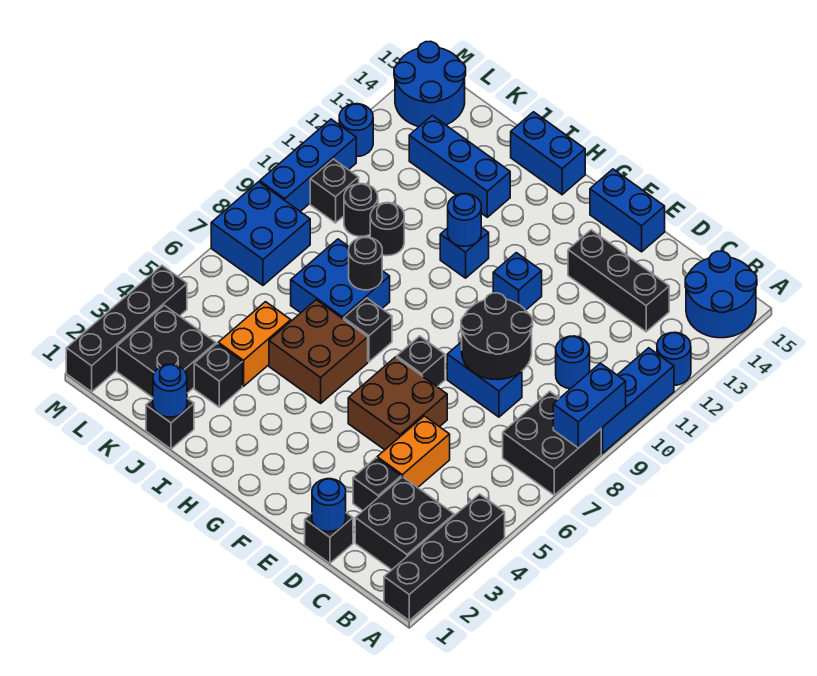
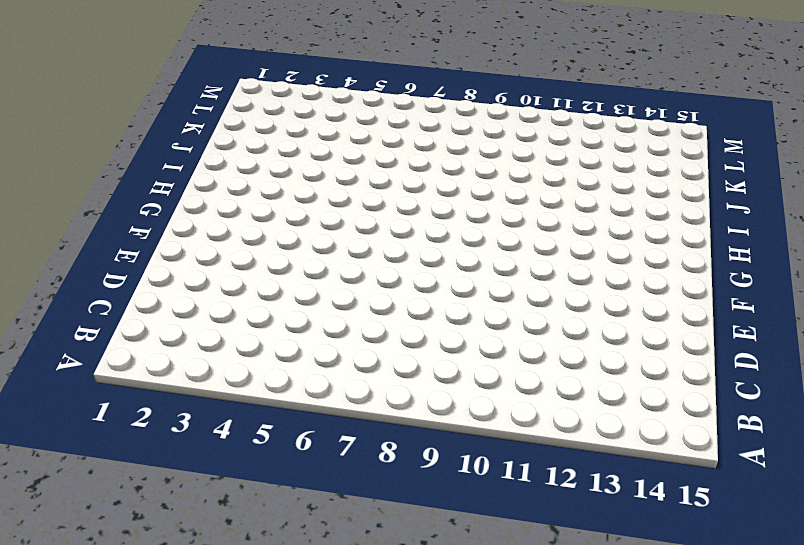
none -> black 1x4 brick [384,494,505,620]
none -> black 2x2 brick [503,392,601,495]
none -> blue 1x3 brick [601,348,674,453]
none -> blue 1x1 round brick [657,332,691,385]

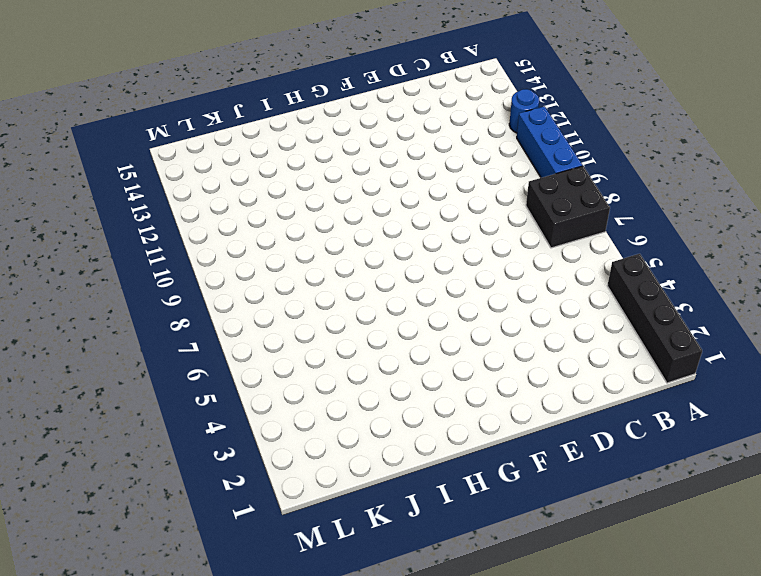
none -> blue 2x2 round brick [685,251,757,338]
none -> black 2x2 brick [355,477,454,570]
none -> blue 1x1 round brick [556,336,590,389]
none -> black 1x3 brick [568,230,669,332]

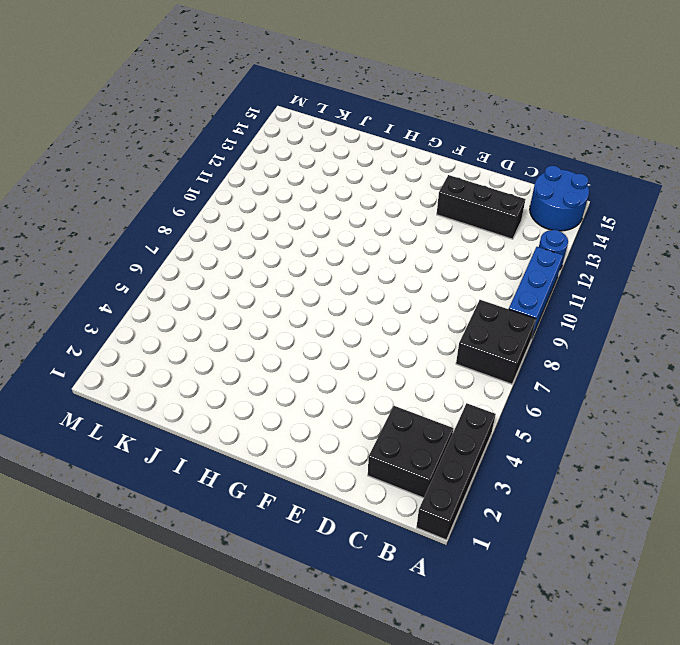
none -> blue 1x1 round brick [556,336,590,389]
none -> black 1x1 brick [305,513,353,563]
none -> black 1x1 brick [353,458,401,510]
none -> orange 1x2 brick [377,416,450,488]

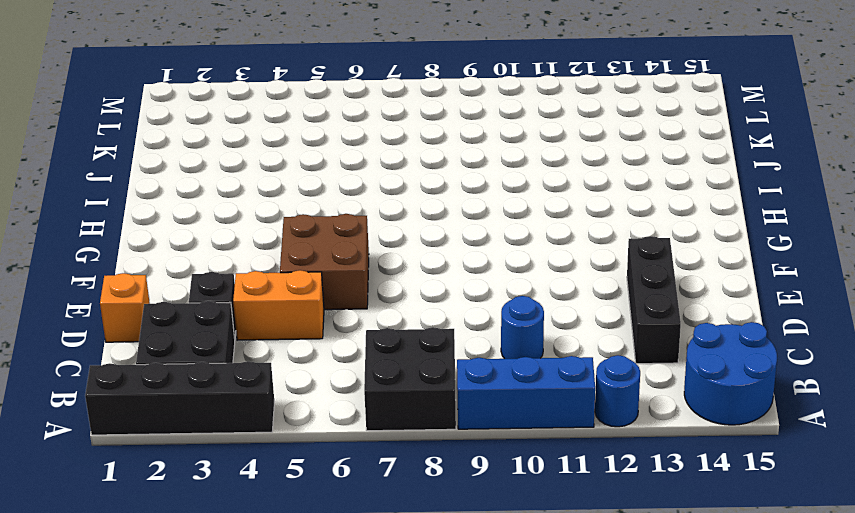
orange 1x1 brick [100,273,150,342] -> black 1x1 brick [305,513,353,563]
none -> blue 1x2 brick [447,342,522,417]
none -> blue 1x2 brick [590,169,665,252]
none -> black 1x1 brick [397,336,445,387]
none -> blue 1x1 brick [493,253,542,310]

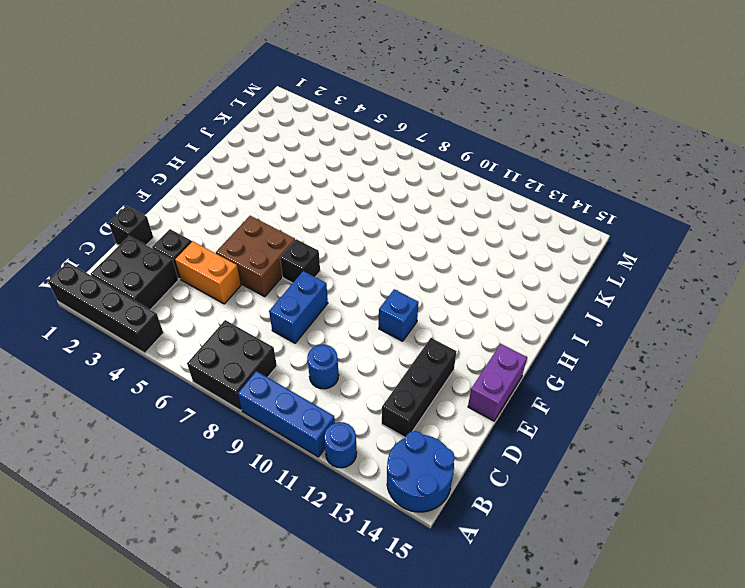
purple 1x2 brick [468,344,527,421] -> blue 1x2 brick [590,169,665,252]
none -> brown 2x2 brick [269,300,368,403]
none -> black 1x1 brick [344,298,392,362]
none -> blue 1x1 brick [440,227,489,278]
none -> blue 1x2 brick [511,112,585,195]

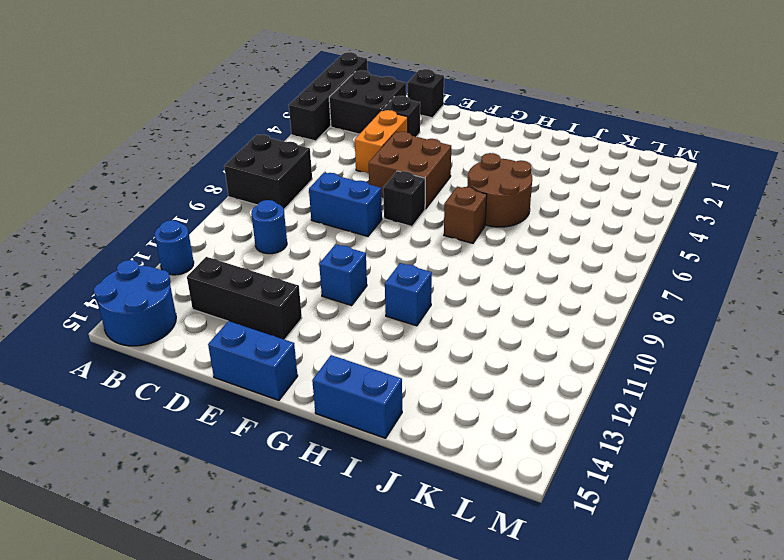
brown 2x2 round brick [467,153,532,227] -> brown 2x2 brick [269,300,368,403]
brown 1x1 brick [444,186,487,243] -> black 1x1 brick [344,298,392,362]
none -> blue 1x3 brick [601,348,674,453]
none -> blue 2x2 brick [291,239,390,319]
none -> blue 1x3 brick [409,115,510,217]
none -> black 1x1 brick [146,398,194,449]

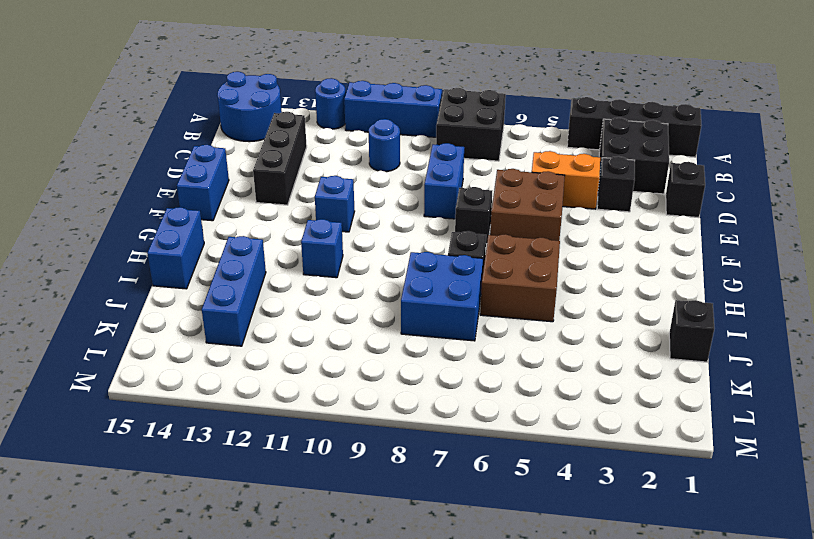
none -> black 1x1 brick [194,343,242,407]
none -> orange 1x2 brick [218,302,291,386]
none -> black 1x1 round brick [370,203,404,256]
none -> black 2x2 brick [117,305,216,398]

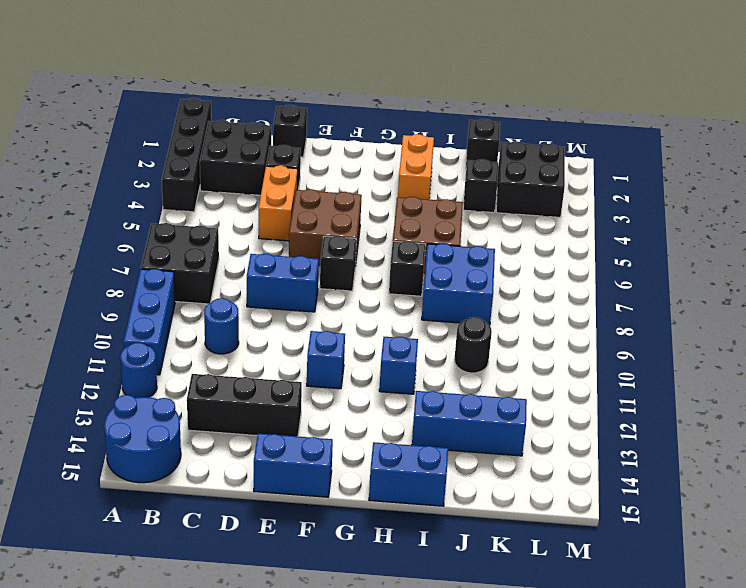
orange 1x2 brick [398,134,434,200] -> orange 1x2 brick moved to [218,302,291,386]
none -> black 1x1 round brick [344,184,378,237]
none -> blue 2x2 brick [211,182,310,285]
none -> black 1x1 brick [310,159,359,223]
none -> blue 2x2 round brick [394,41,466,127]

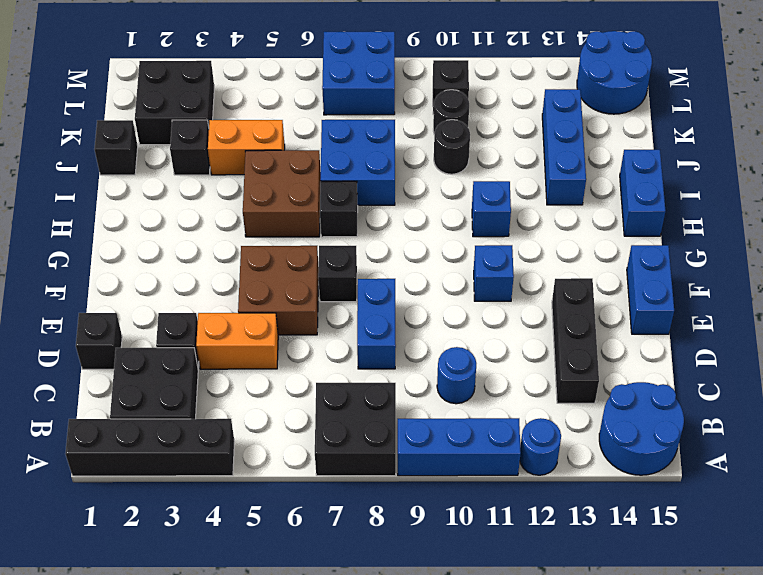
none -> black 1x4 brick [66,266,187,392]
none -> blue 1x3 brick [260,119,356,211]
none -> blue 1x1 round brick [339,104,373,157]
none -> blue 1x2 brick [553,363,626,448]

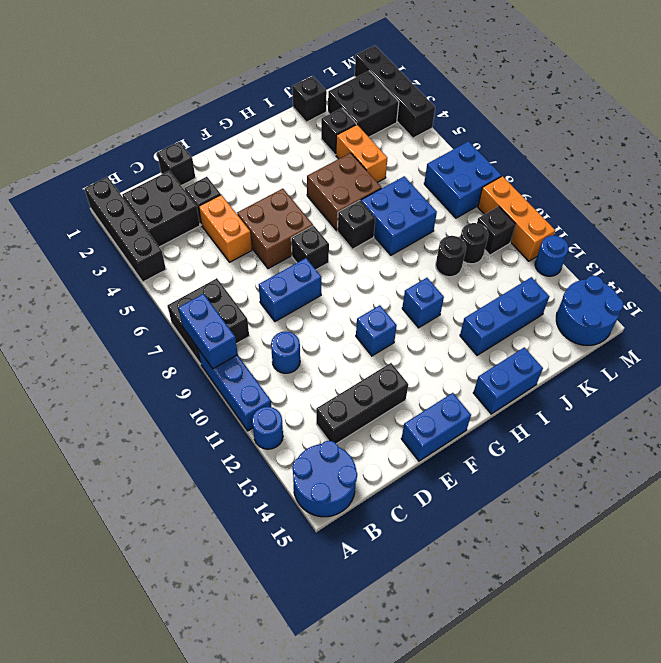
orange 1x3 brick [478,176,555,261] -> blue 1x3 brick [260,119,356,211]
none -> blue 1x1 round brick [312,479,346,532]
none -> black 2x2 round brick [461,293,533,380]
none -> blue 1x1 round brick [448,194,481,246]
none -> black 1x1 round brick [349,237,382,290]

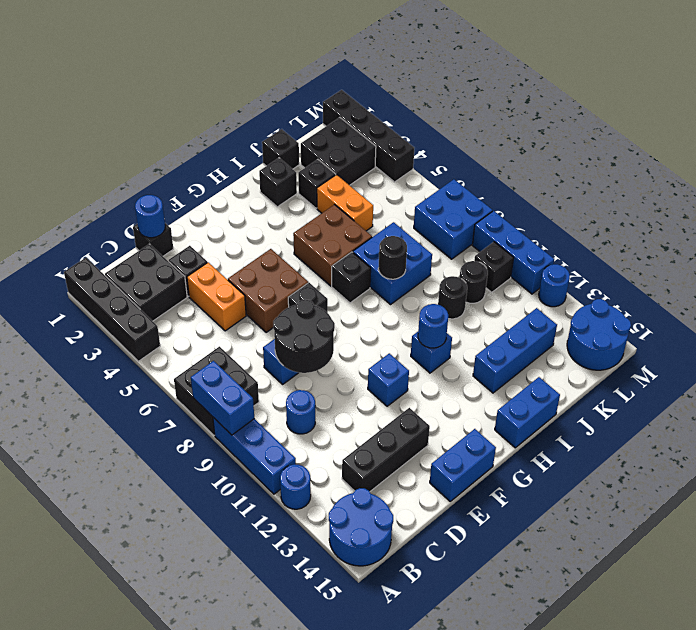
black 1x1 brick [259,158,297,207] -> none
none -> blue 1x1 round brick [153,364,187,417]

